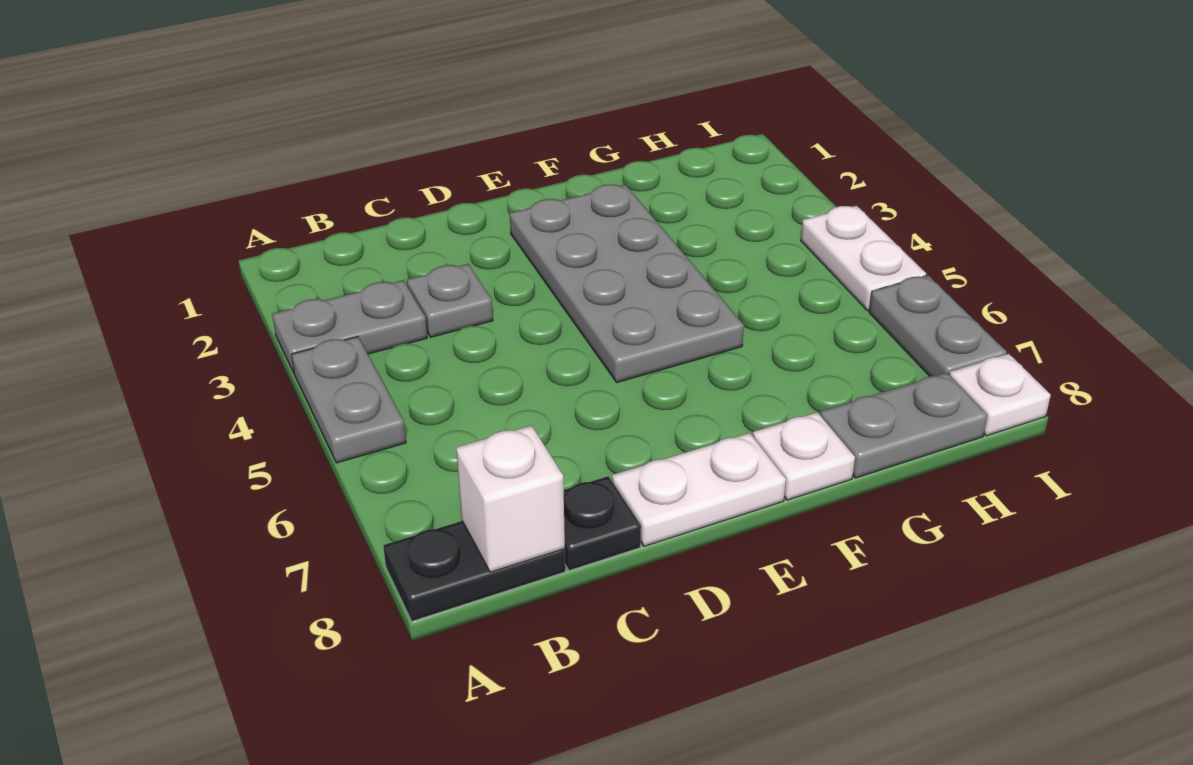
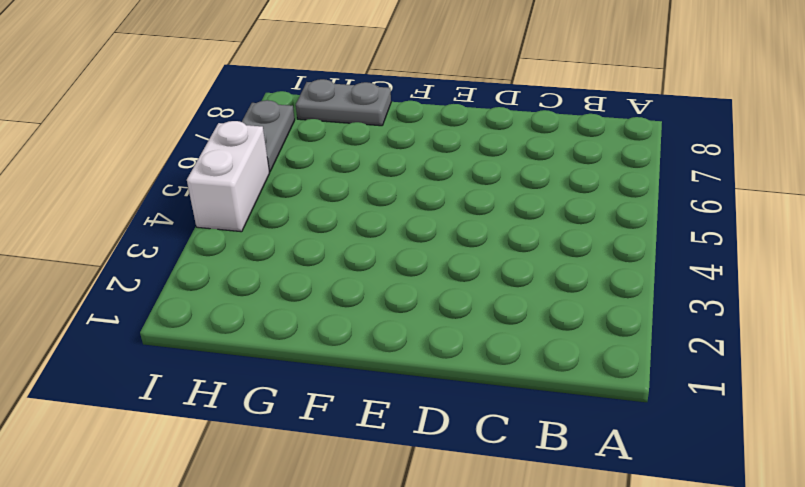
white 1x2 brick [187,121,270,232] -> white 1x2 plate [801,206,926,311]
none -> grey 1x2 plate [272,280,427,373]
none -> grey 1x2 plate [292,337,406,463]
none -> black 1x2 plate [383,521,565,621]

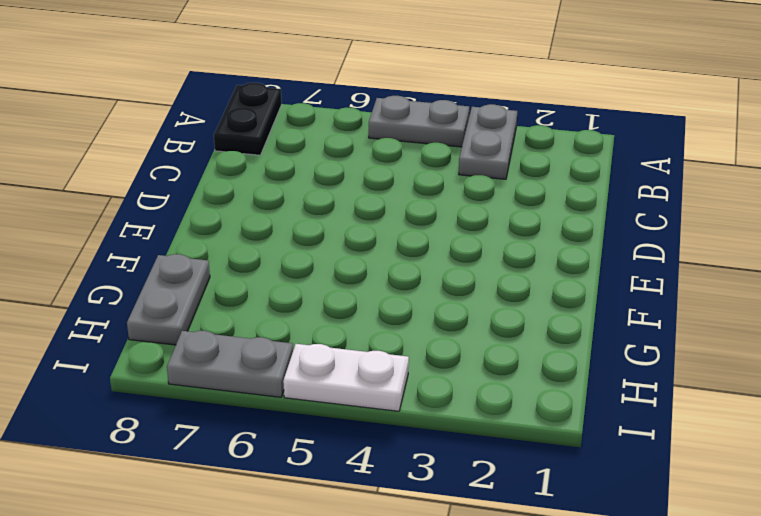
none -> grey 1x1 plate [407,264,493,337]
none -> black 1x1 plate [564,476,641,571]
none -> white 1x2 plate [612,433,786,546]

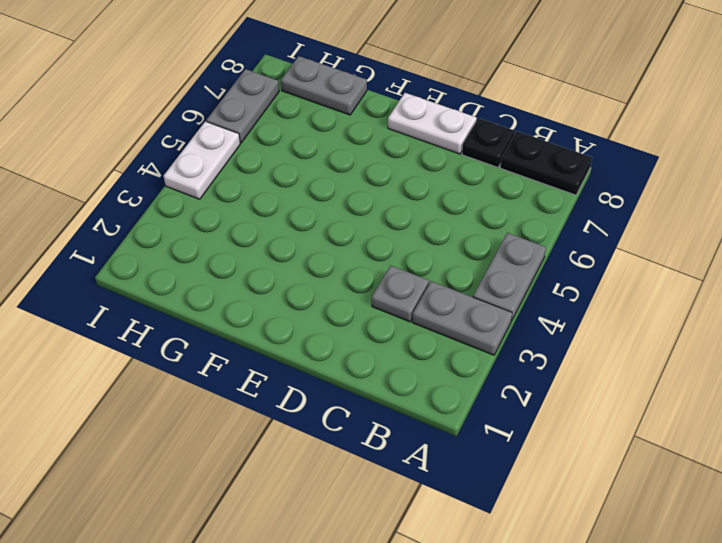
none -> grey 2x4 plate [510,184,744,382]
none -> white 1x1 plate [753,412,855,500]
none -> white 1x1 plate [949,354,1051,436]

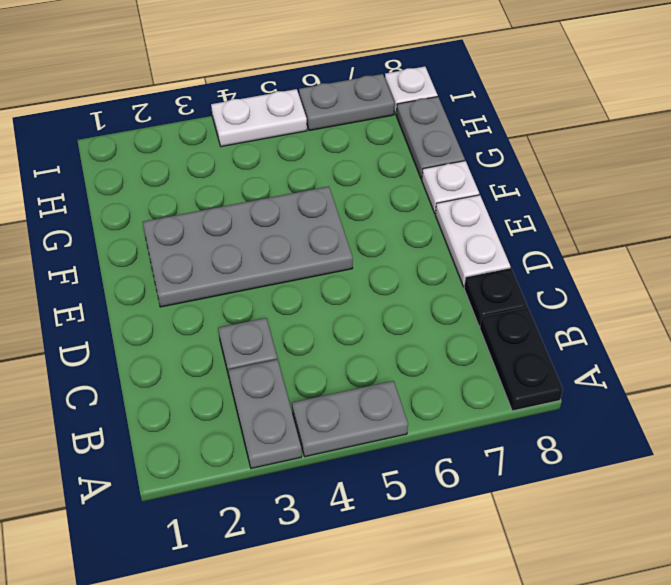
none -> white 1x1 brick [456,425,565,572]

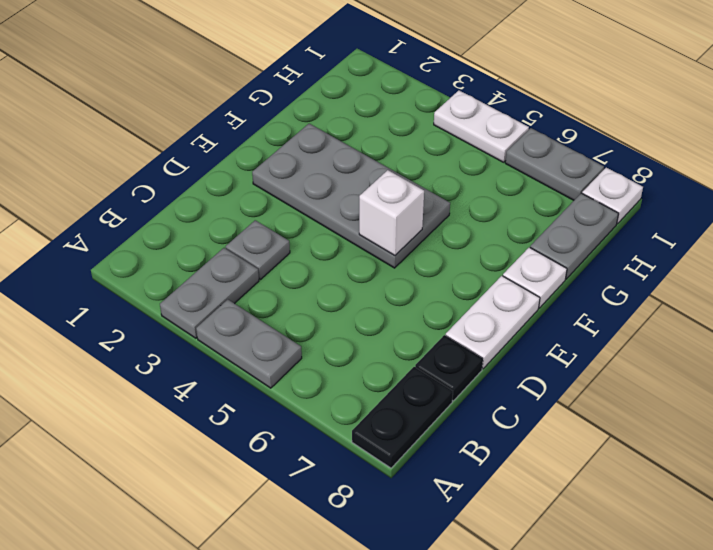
white 1x1 brick [359,170,424,255] -> white 1x1 brick moved to [456,425,565,572]

